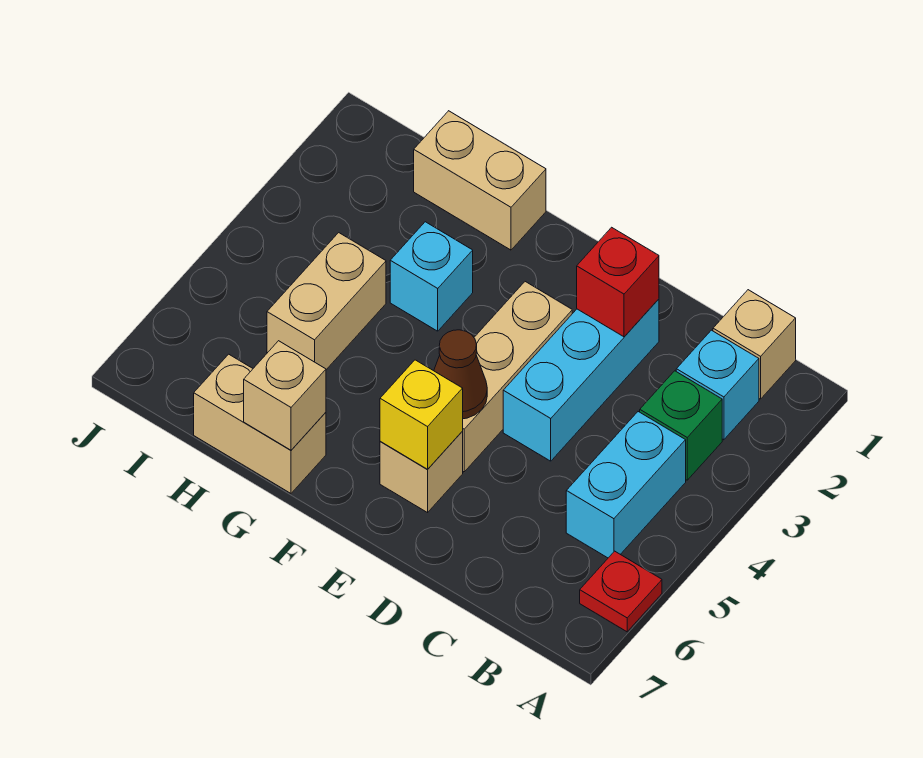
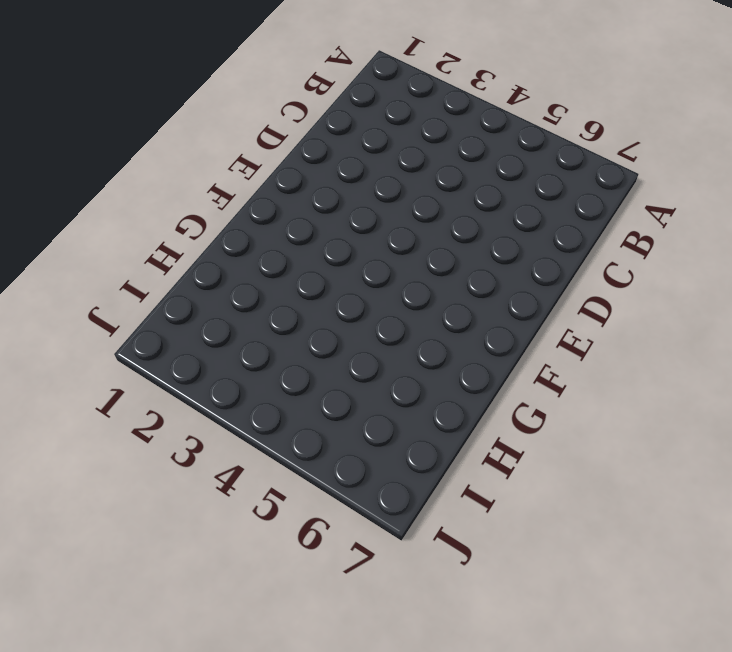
none -> red 1x1 plate [580,551,662,632]
none -> tan 1x1 brick [713,290,796,399]
none -> cyan 1x1 brick [676,330,759,440]

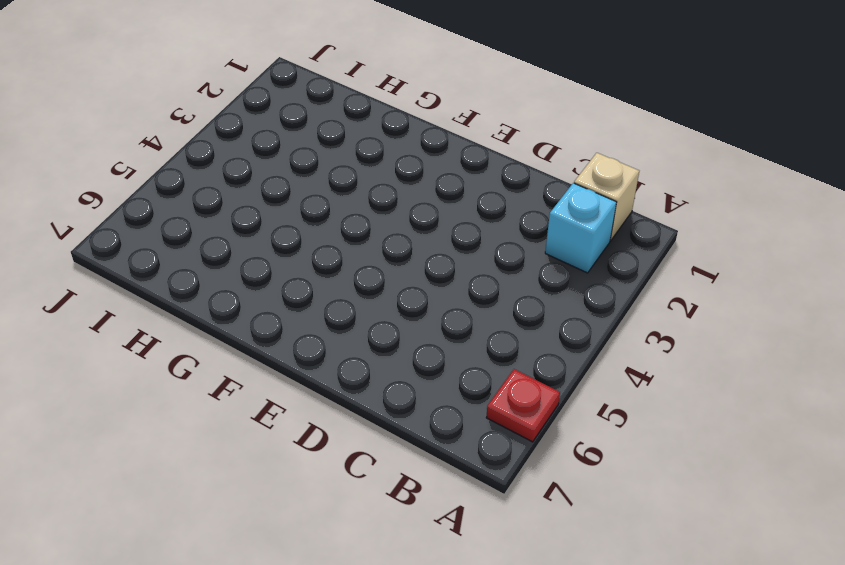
none -> green 1x1 brick [640,371,722,480]
none -> cyan 1x2 brick [566,412,686,558]
none -> cyan 1x3 brick [503,299,659,461]

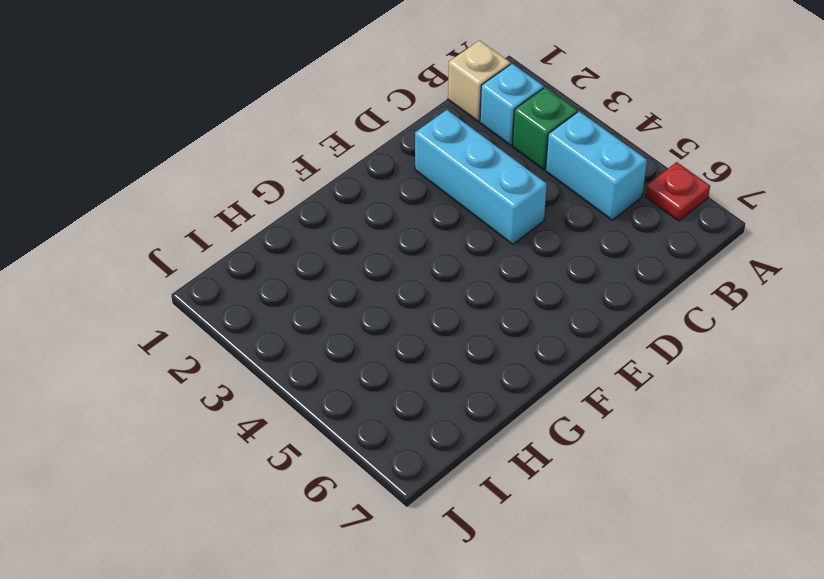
none -> tan 1x3 brick [462,282,572,472]
none -> tan 1x1 brick [380,432,463,513]
none -> tan 1x2 brick [414,111,546,250]

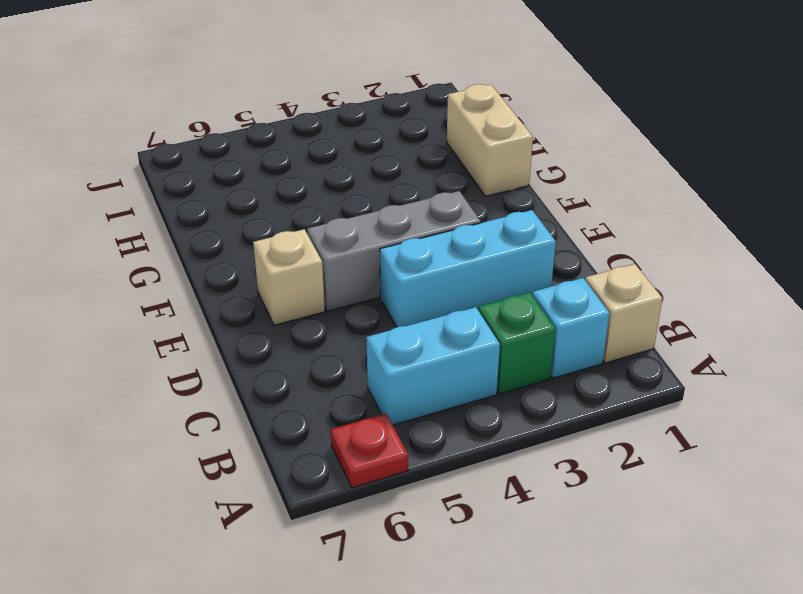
grey 1x3 brick [307,191,481,311] -> tan 1x3 brick [462,282,572,472]
none -> cyan 1x1 brick [390,222,473,331]
none -> tan 1x2 brick [194,354,326,493]
none -> tan 1x2 brick [267,233,386,370]

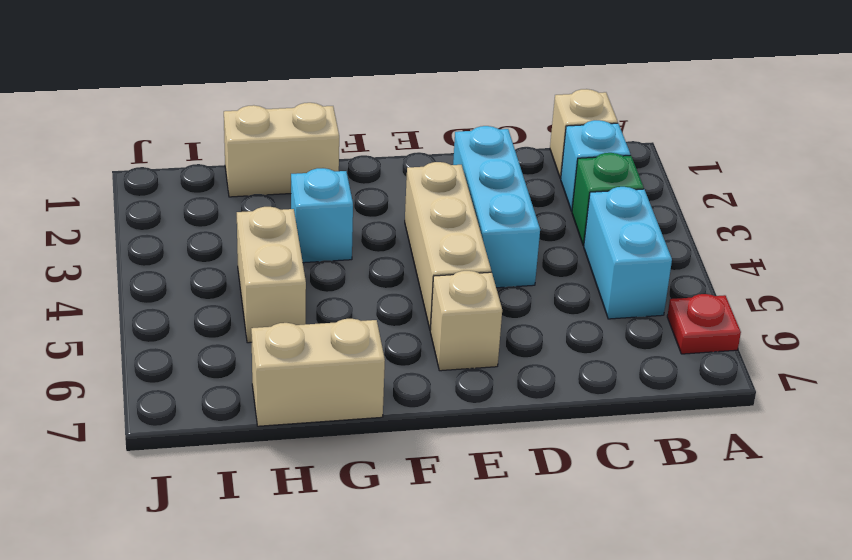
none -> red 1x1 brick [577,227,659,337]
none -> brown 1x1 cone [434,330,487,419]
none -> yellow 1x1 brick [380,360,463,469]

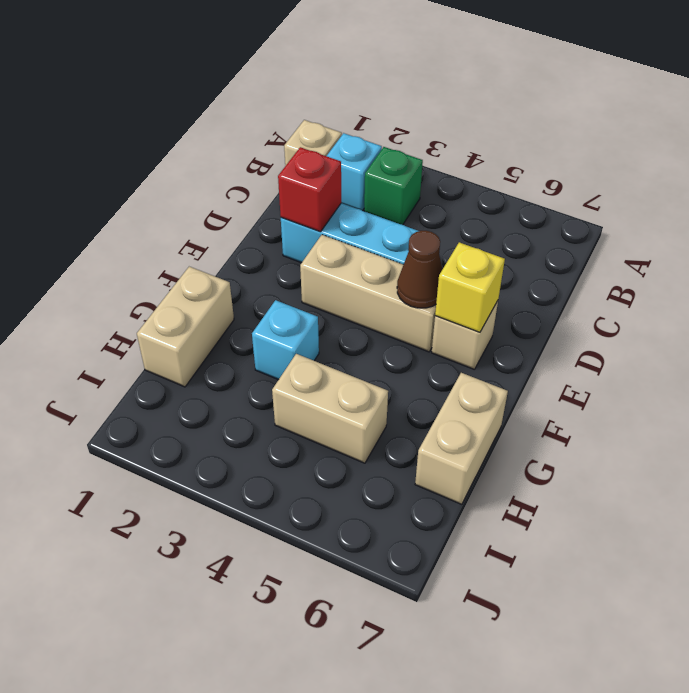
none -> red 1x1 plate [580,551,662,632]
none -> cyan 1x2 brick [566,412,686,558]
none -> tan 1x1 brick [244,341,326,450]

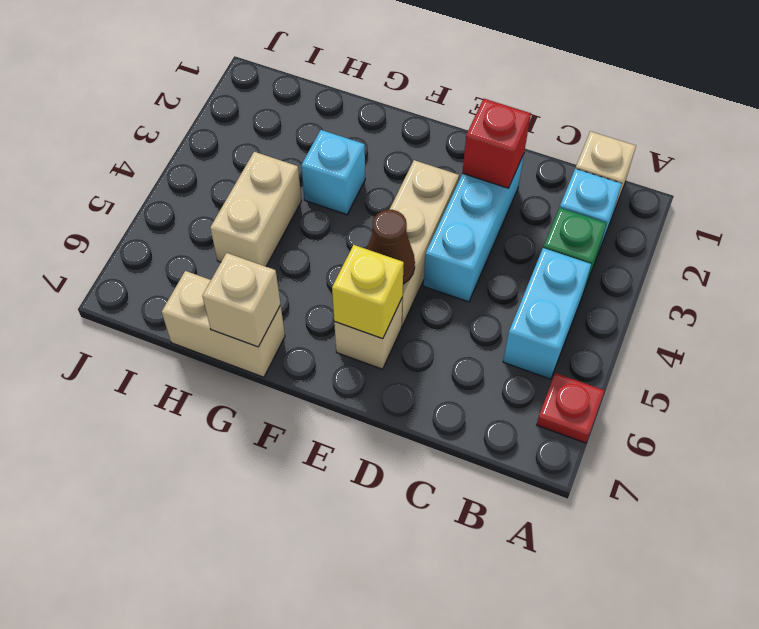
none -> tan 1x2 brick [414,111,546,250]

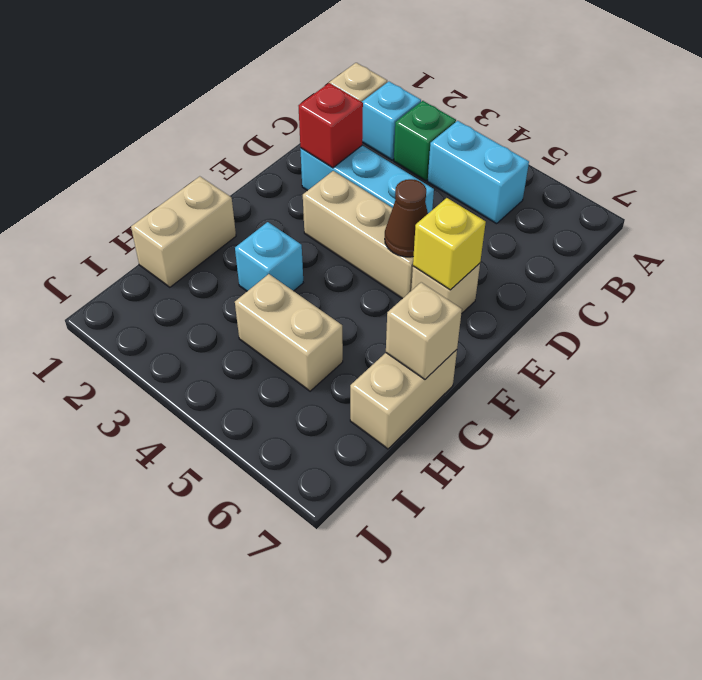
none -> red 1x1 plate [580,551,662,632]

